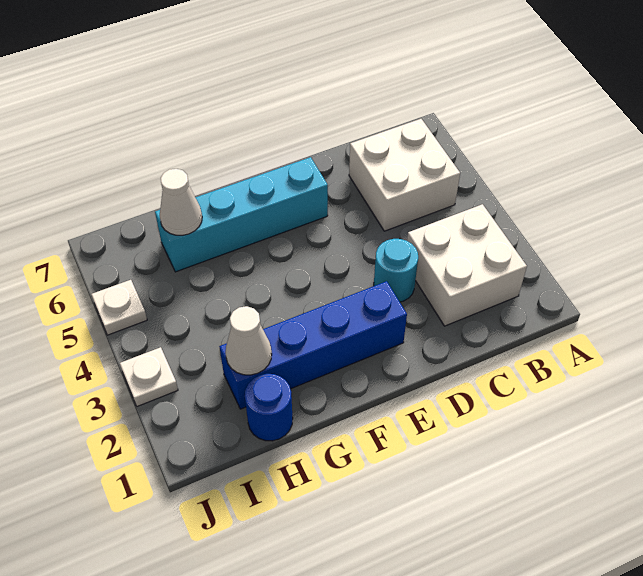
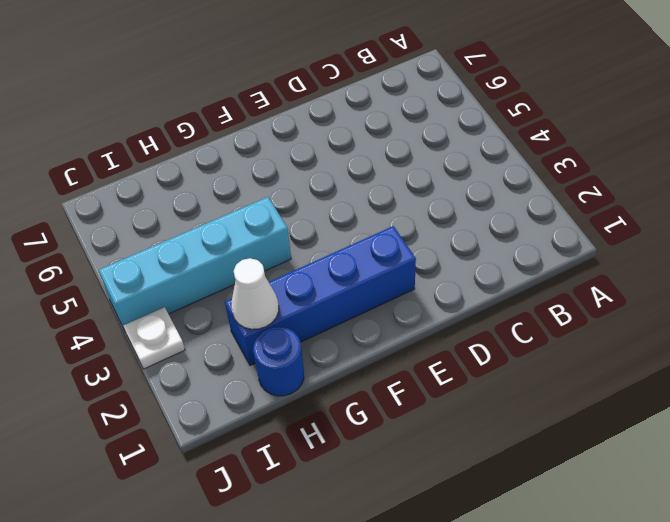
cyan 1x4 brick [99,197,291,330] -> cyan 1x4 brick moved to [155,157,328,272]
none -> white 2x2 brick [407,204,527,326]
none -> white 2x2 brick [349,119,460,231]

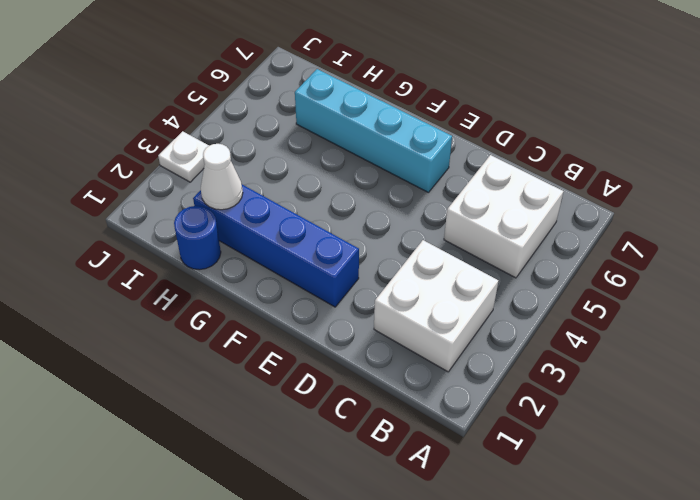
none -> cyan 1x1 round brick [374,239,418,302]
none -> white 1x1 plate [91,280,147,335]

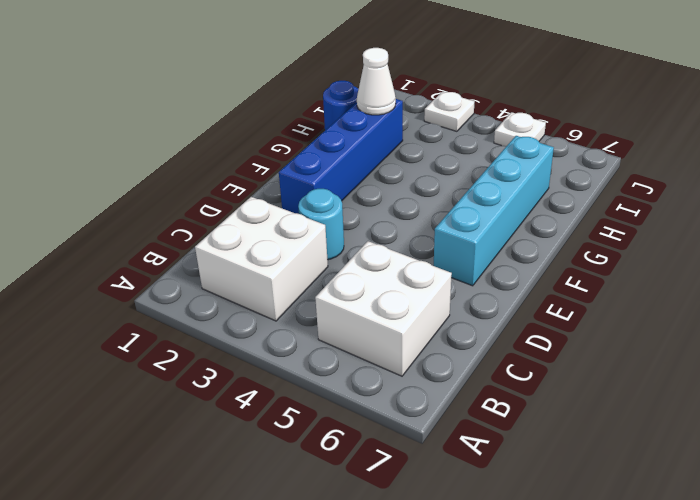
none -> white 1x1 cone [160,169,202,235]

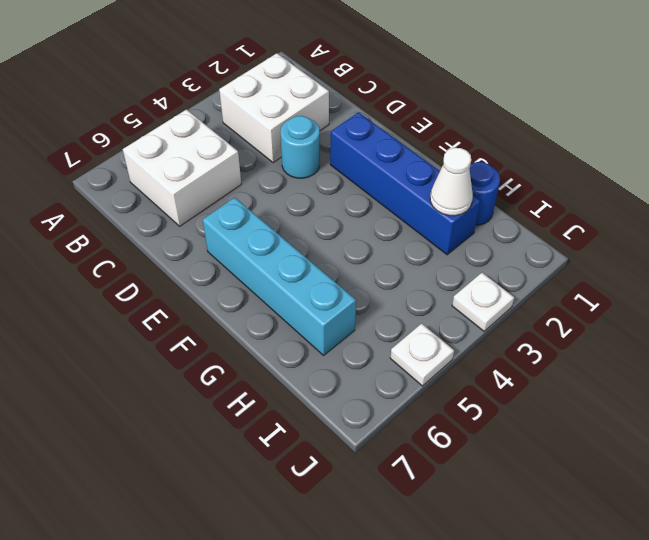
none -> white 1x1 cone [160,169,202,235]

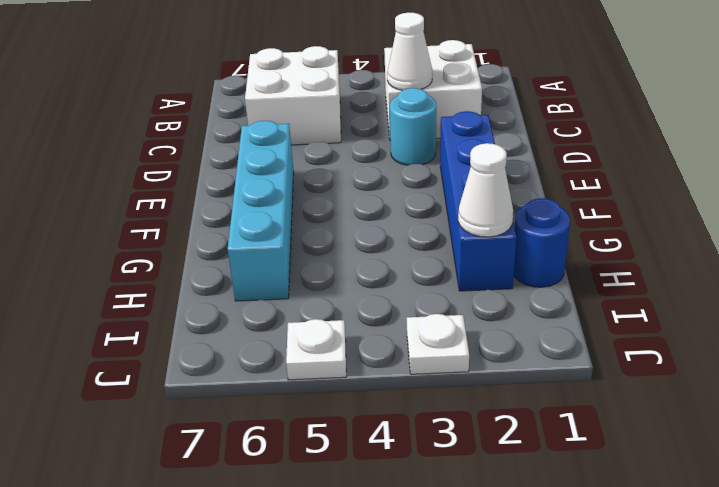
white 1x1 cone [387,13,432,90] -> white 1x1 cone moved to [160,169,202,235]

